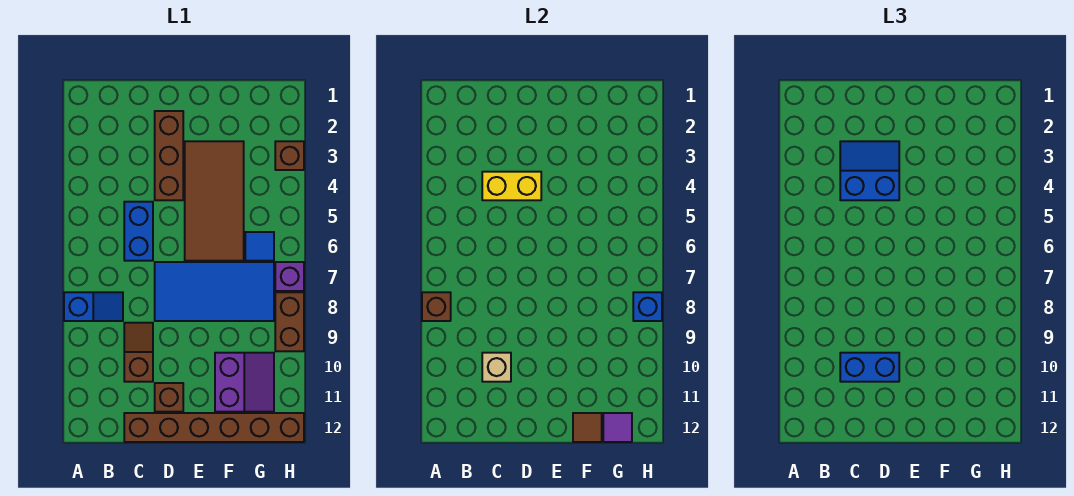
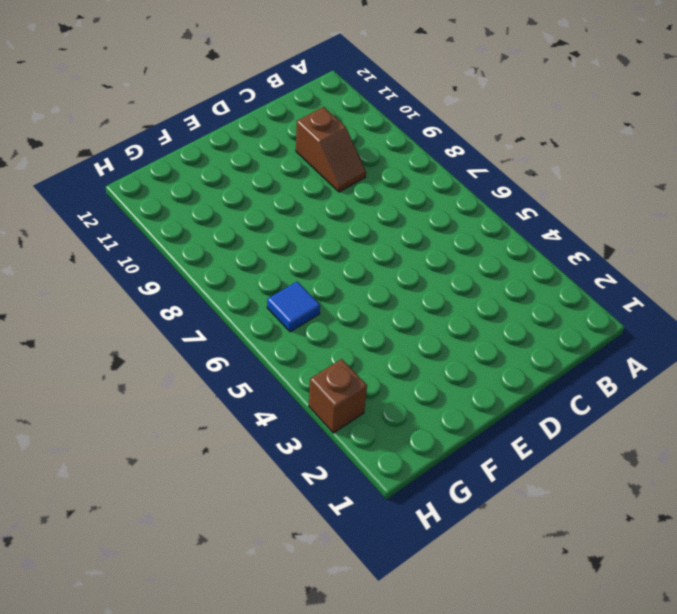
none -> blue 1x2 slope [64,292,123,321]
none -> blue 1x2 brick [124,202,153,261]
none -> brown 1x6 brick [124,413,304,442]

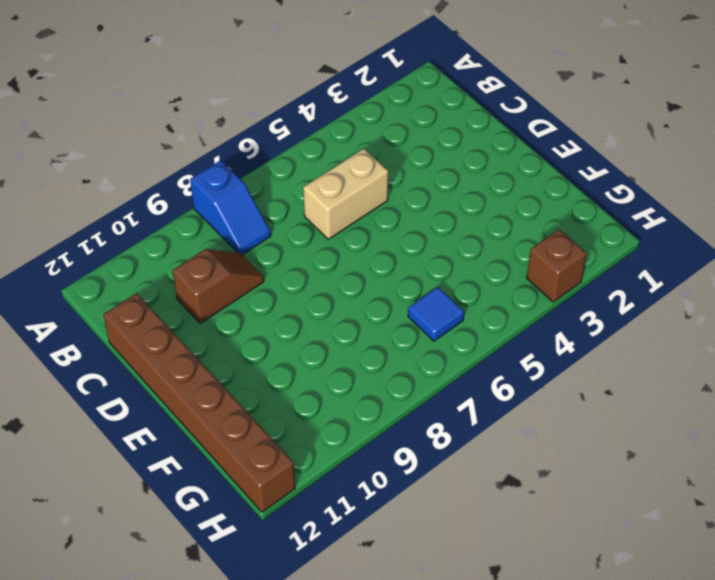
tan 1x2 brick [303,149,388,239] -> blue 1x2 brick [124,202,153,261]
none -> brown 1x3 brick [155,111,183,200]
none -> blue 2x4 tile [155,262,274,321]
none -> brown 1x1 brick [155,383,183,412]

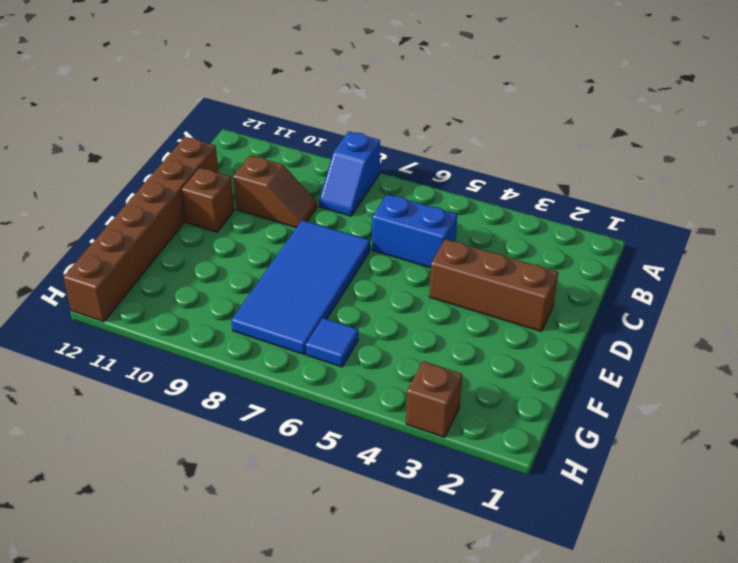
none -> brown 2x4 tile [185,141,244,261]
none -> purple 2x2 slope [215,353,274,412]
none -> purple 1x1 brick [275,262,304,291]

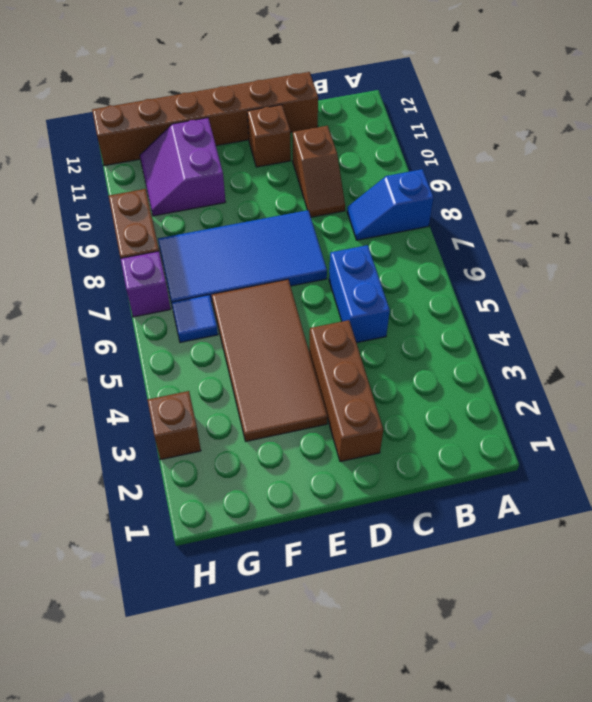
none -> brown 1x1 brick [422,292,451,321]
none -> yellow 1x2 brick [482,172,541,200]
none -> tan 1x1 brick [482,353,511,382]

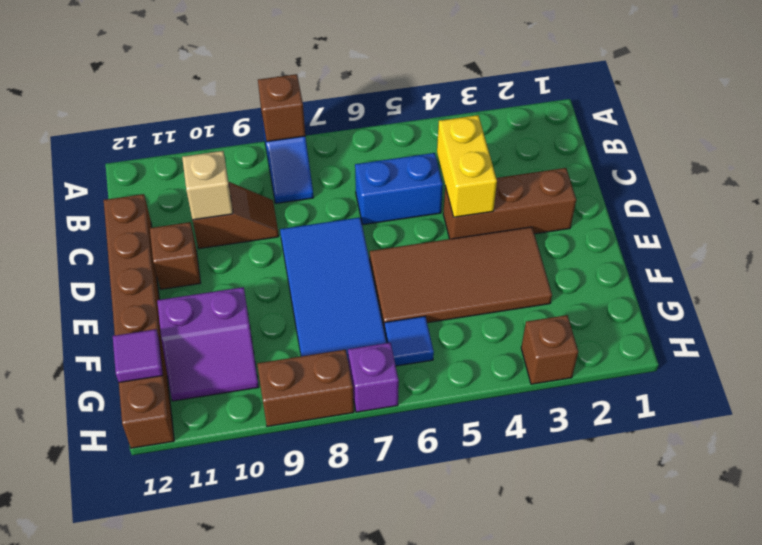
none -> brown 1x1 tile [573,413,602,442]
none -> blue 1x1 brick [633,292,662,321]
none -> blue 2x2 slope [840,141,899,200]

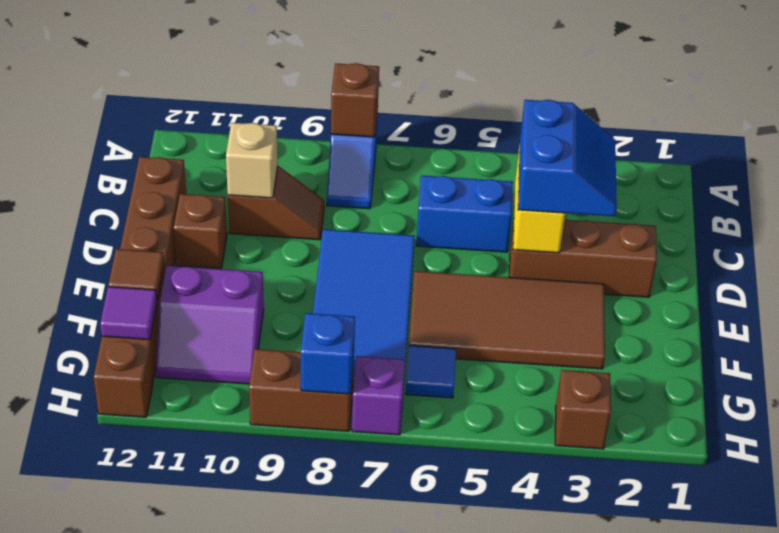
none -> blue 1x2 brick [840,353,899,382]

